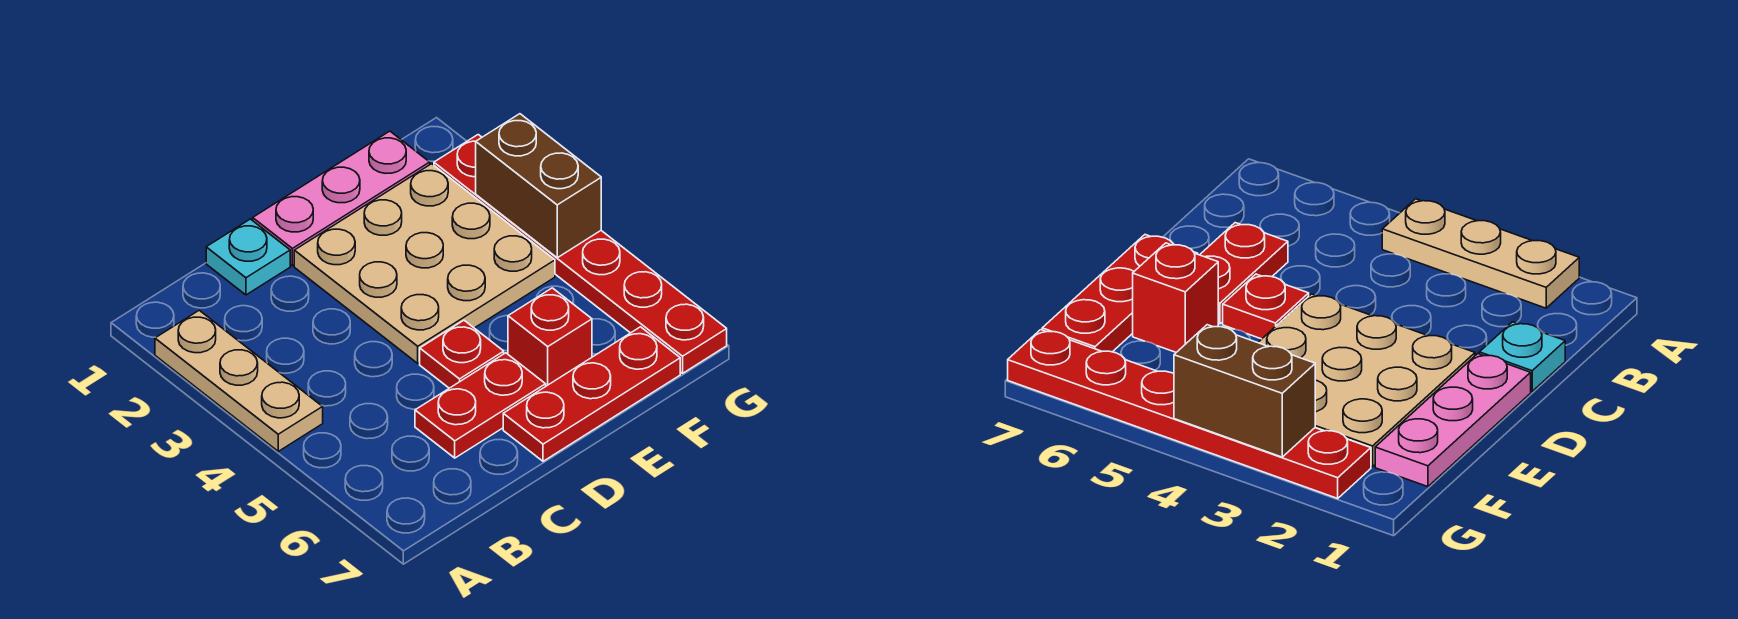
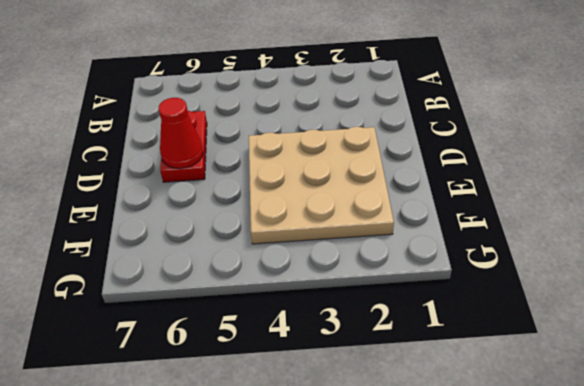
red 1x1 cone [159,98,203,168] -> none
none -> tan 1x3 plate [155,310,323,451]
none -> cyan 1x1 plate [206,219,290,295]

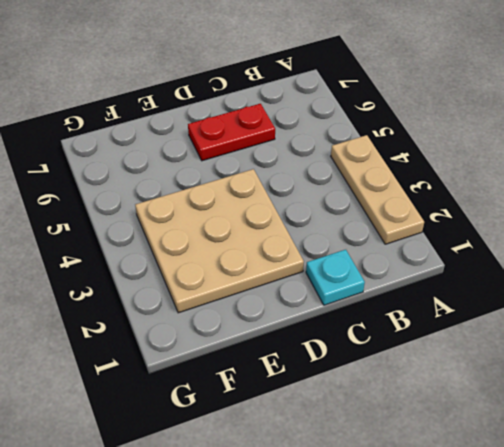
none -> pink 1x3 plate [253,131,430,266]
none -> red 1x1 plate [420,320,504,388]

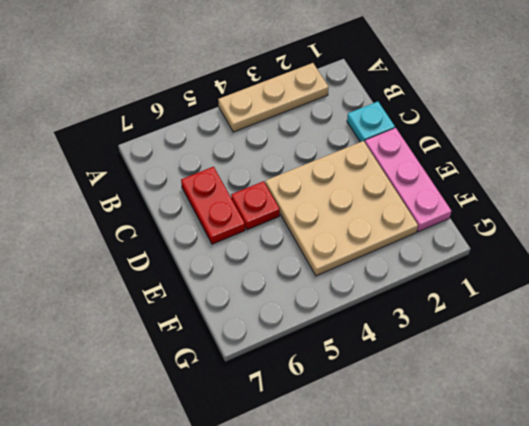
none -> red 1x3 plate [503,327,680,461]
none -> red 1x1 brick [508,288,592,386]

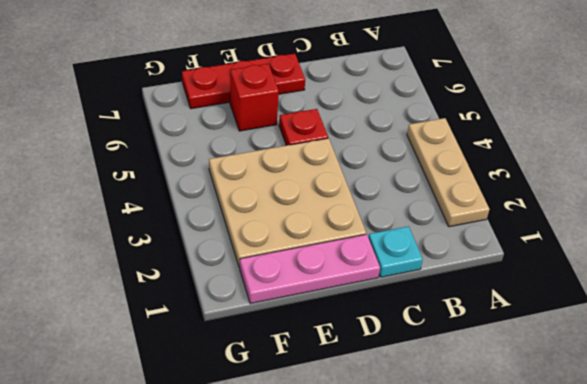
none -> red 1x2 plate [415,353,546,458]
none -> red 1x6 plate [434,135,727,373]

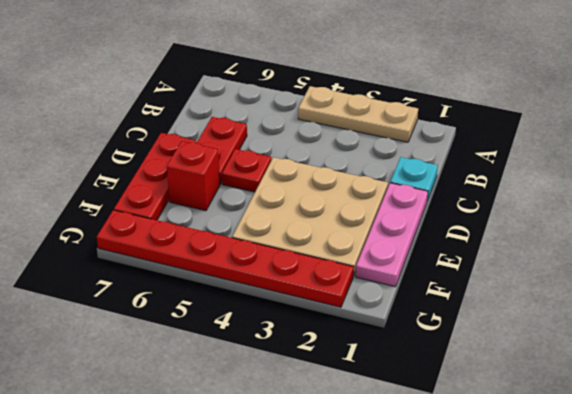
none -> brown 1x2 brick [476,114,601,258]

